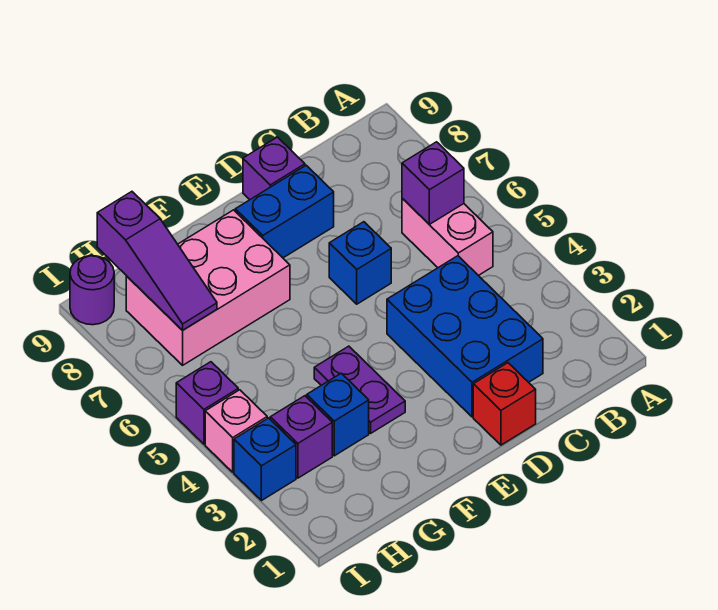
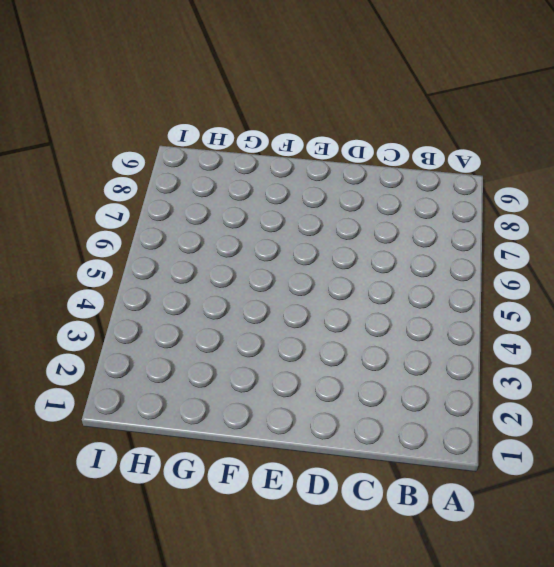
none -> pink 1x2 brick [402,198,493,276]
none -> blue 2x3 brick [387,256,543,417]
none -> red 1x1 brick [473,363,536,445]

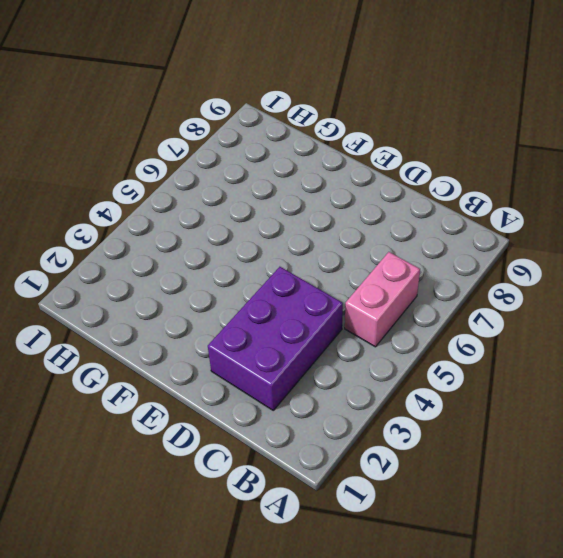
purple 2x3 brick [208,267,343,410] -> blue 2x3 brick [387,256,543,417]
none -> red 1x1 brick [473,363,536,445]
none -> blue 1x1 brick [329,222,391,304]
none -> blue 1x2 brick [235,165,334,258]

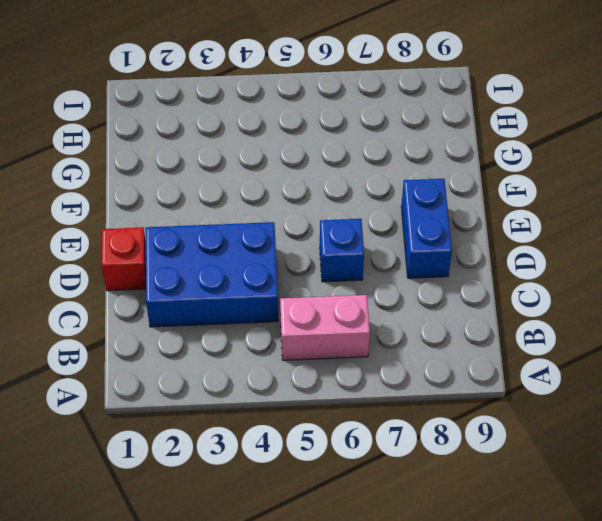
none -> purple 1x1 brick [243,137,305,200]
none -> purple 1x2 plate [314,346,405,433]
none -> pink 2x3 brick [126,210,290,365]

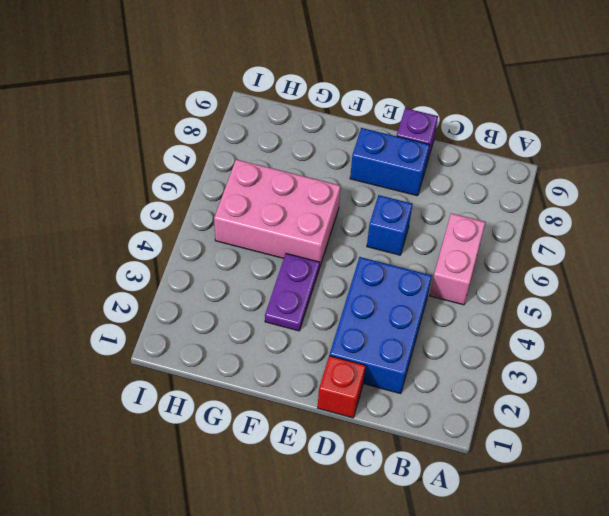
pink 2x3 brick [214,160,341,266] -> pink 2x3 brick moved to [126,210,290,365]
none -> blue 1x1 brick [307,373,369,456]
none -> purple 1x1 brick [270,396,332,478]
none -> blue 1x1 brick [234,418,296,501]

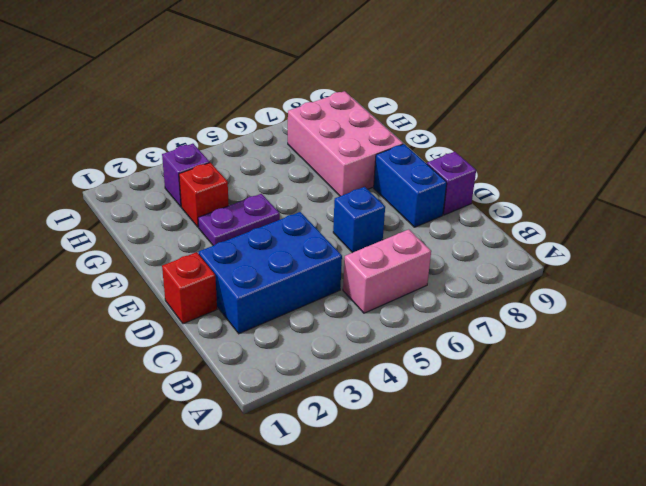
red 1x1 brick [179,163,229,227] -> blue 1x1 brick [307,373,369,456]
none -> blue 1x1 brick [234,418,296,501]
none -> pink 1x1 brick [205,390,267,472]
none -> purple 1x1 brick [176,362,238,444]

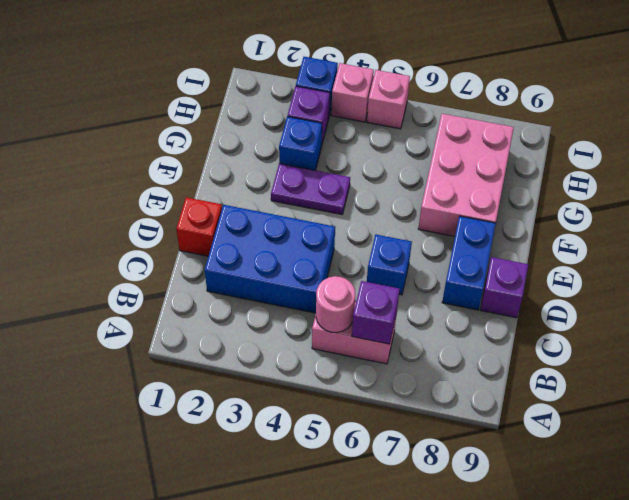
pink 1x1 round brick [316,276,355,333] -> none
pink 1x1 brick [367,70,410,129] -> purple 1x1 brick [176,362,238,444]
none -> purple 1x1 round brick [70,256,114,325]
none -> purple 1x3 slope [97,192,217,330]

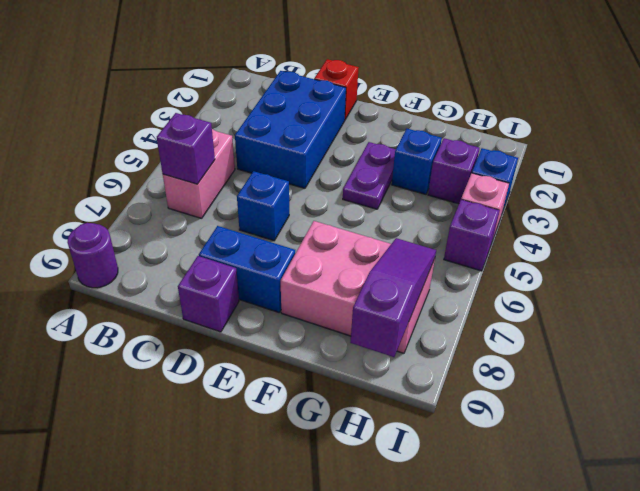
purple 1x1 round brick [67,223,118,288] -> purple 1x1 round brick moved to [70,256,114,325]

